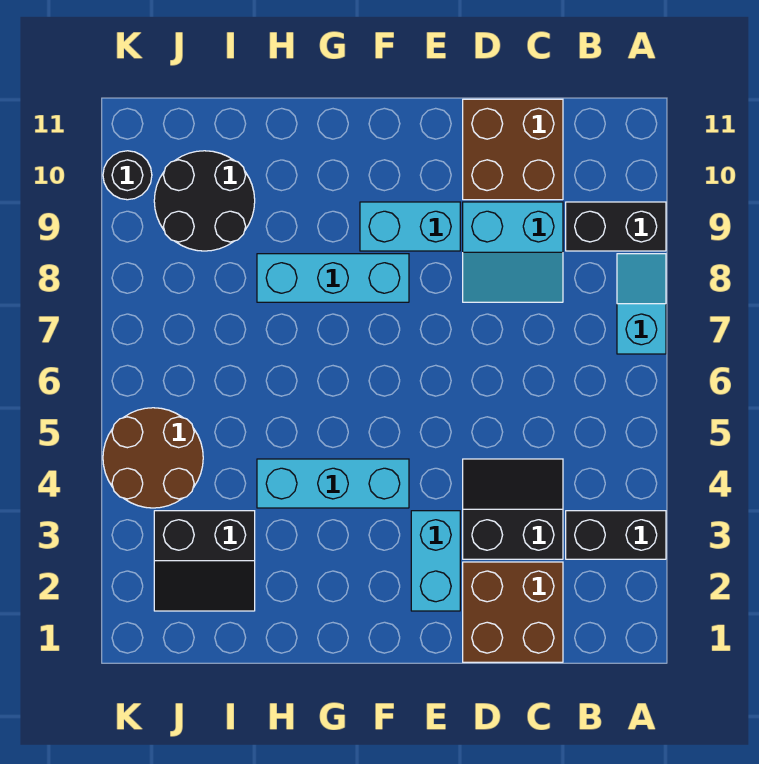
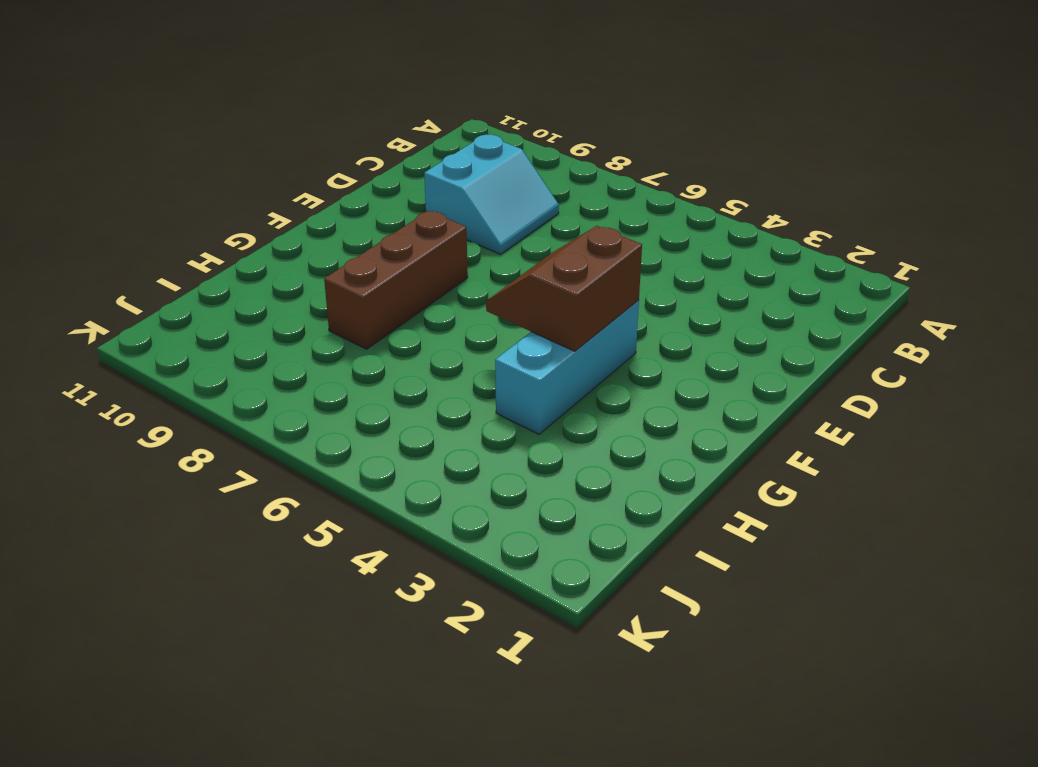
brown 2x2 slope [486,226,642,351] -> none
brown 1x3 brick [324,211,468,349] -> cyan 1x3 brick [257,254,409,302]
none -> black 1x2 brick [566,511,666,559]
none -> cyan 1x2 slope [617,254,666,354]
none -> black 1x2 brick [566,202,666,251]

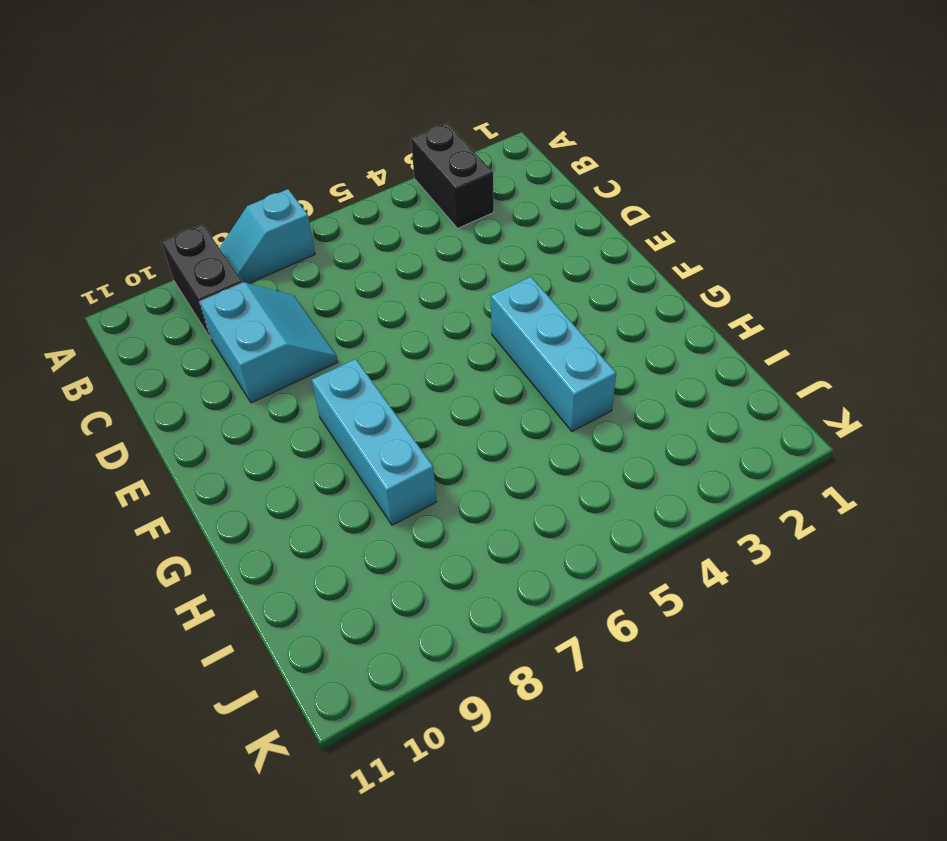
none -> brown 2x2 brick [463,562,563,662]
none -> black 2x2 slope [463,459,563,559]
none -> brown 2x2 brick [463,99,563,200]

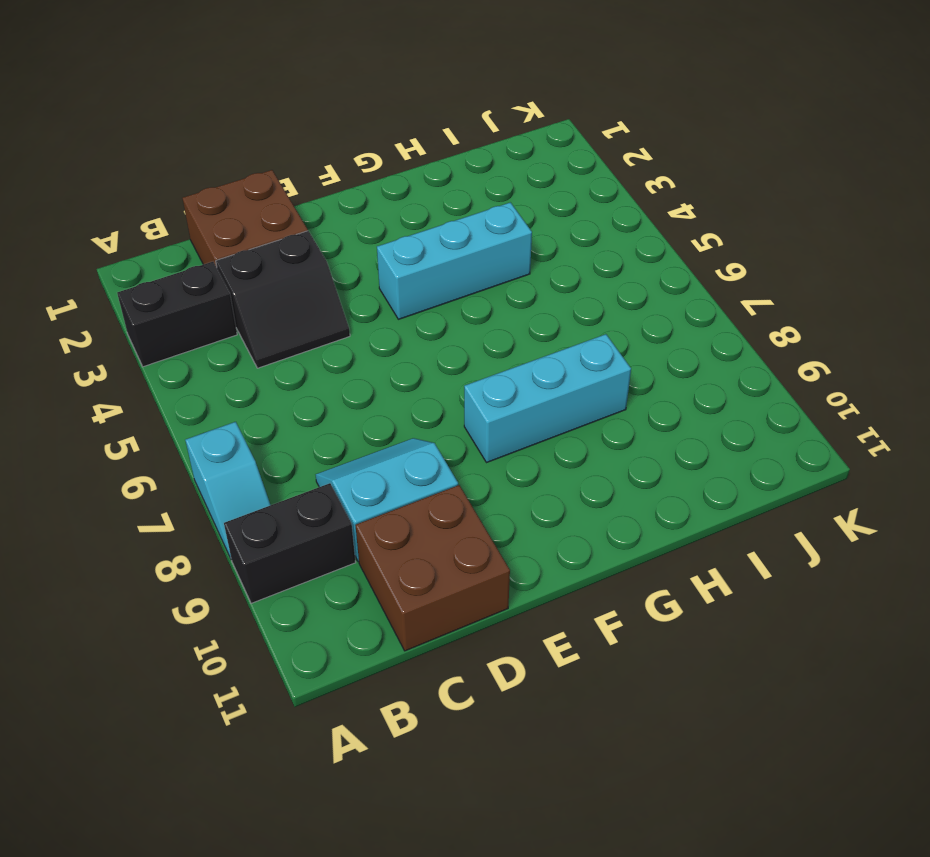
none -> cyan 1x2 brick [411,511,460,611]
none -> cyan 1x2 brick [360,202,460,251]
none -> black 2x2 slope [154,511,255,611]

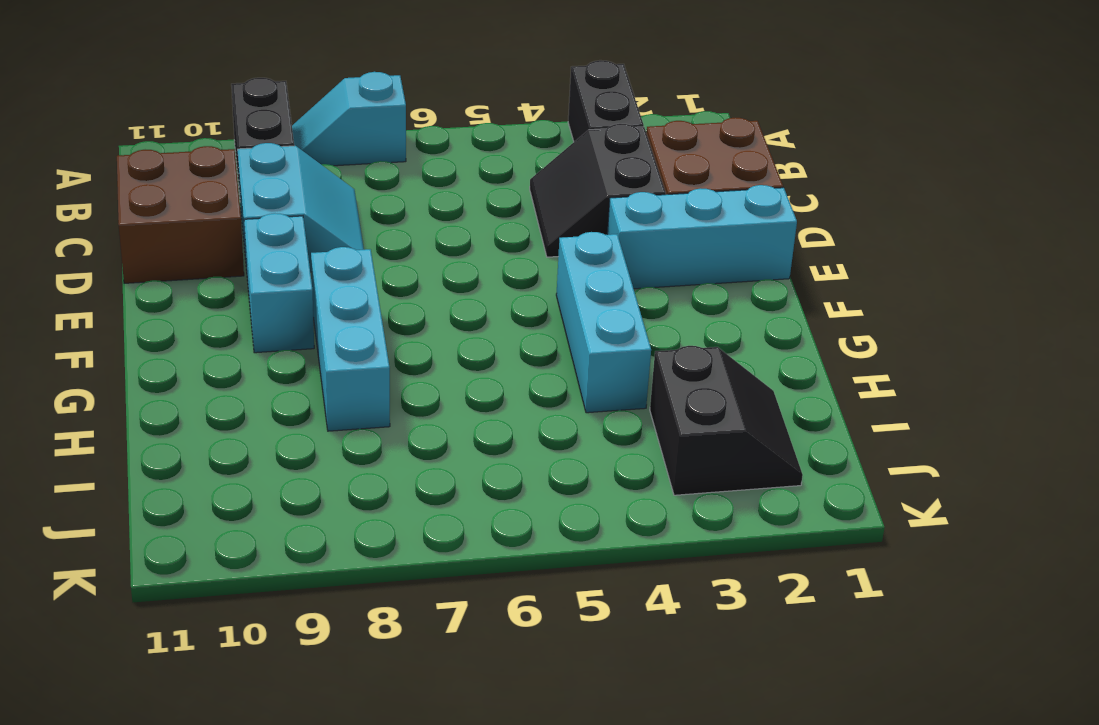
cyan 1x3 brick [607,185,797,289] -> cyan 1x2 brick [411,511,460,611]
none -> black 2x2 round brick [154,151,255,251]
none -> brown 2x2 round brick [103,408,203,508]
none -> black 1x1 round brick [103,151,152,200]

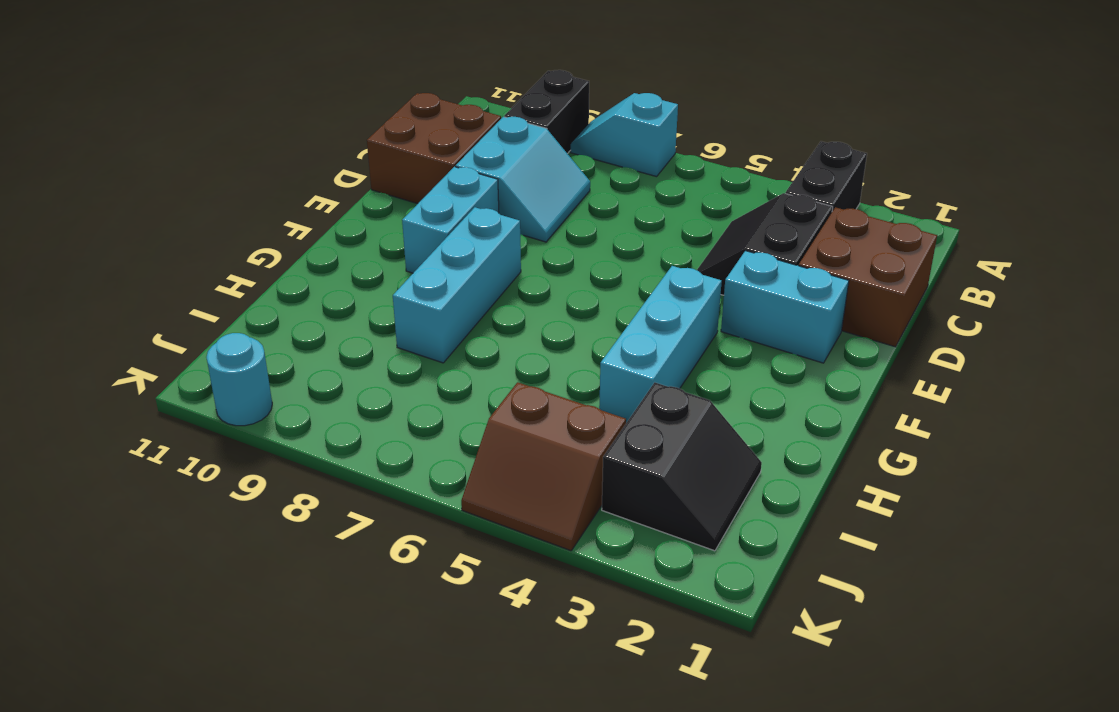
brown 2x2 slope [461,382,626,551] -> brown 2x2 round brick [103,408,203,508]
cyan 1x1 round brick [206,333,272,426] -> black 1x1 round brick [103,151,152,200]
none -> black 2x2 round brick [154,151,255,251]

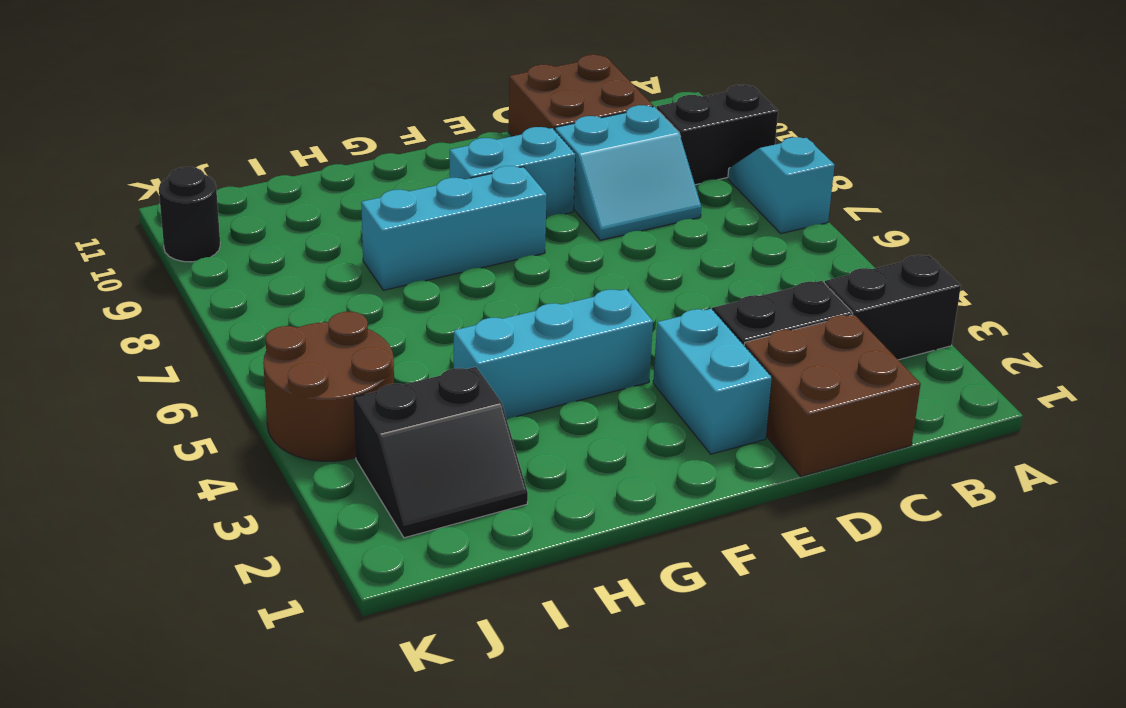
none -> black 2x2 round brick [154,151,255,251]

